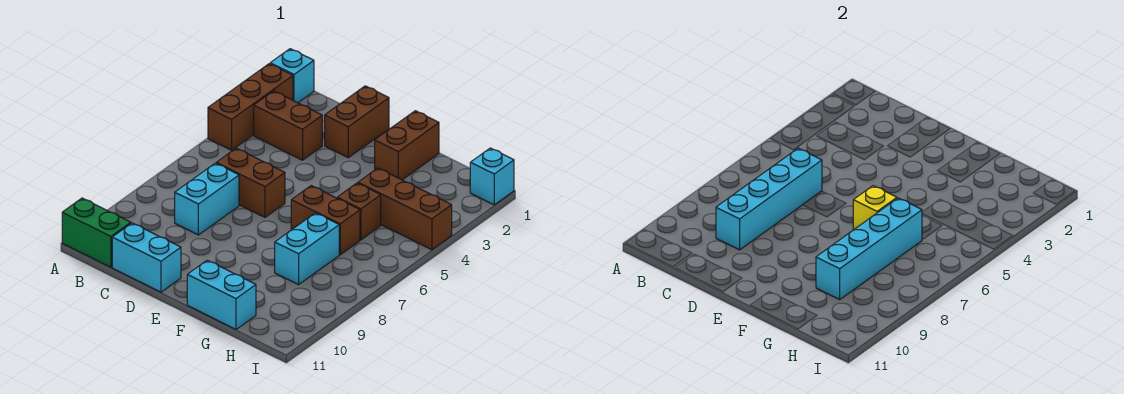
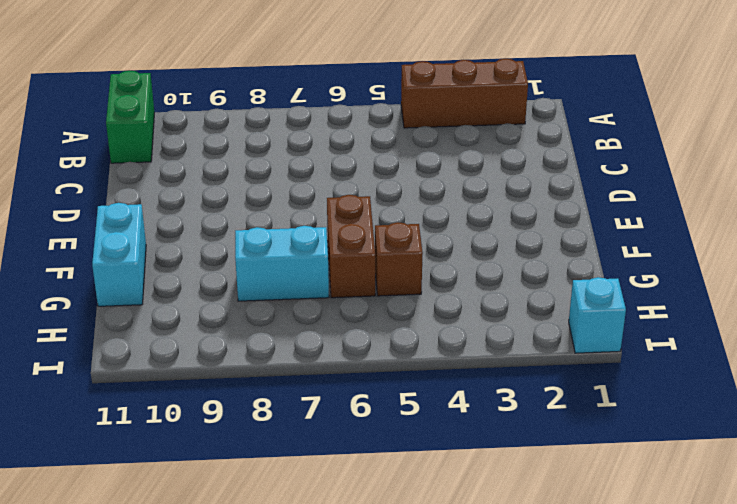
none -> cyan 1x1 brick [270,49,314,103]
none -> brown 1x2 brick [254,91,322,160]
none -> brown 1x2 brick [216,148,285,217]

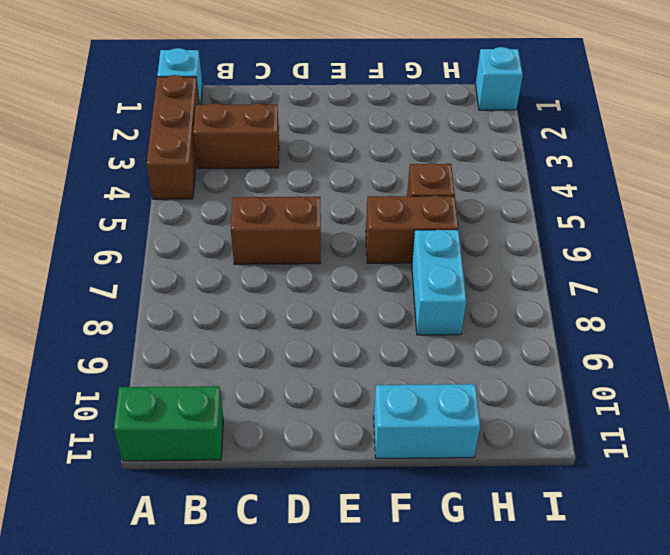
none -> cyan 1x2 brick [175,163,239,235]
none -> cyan 1x2 brick [112,223,181,292]
none -> brown 1x2 brick [325,86,389,158]

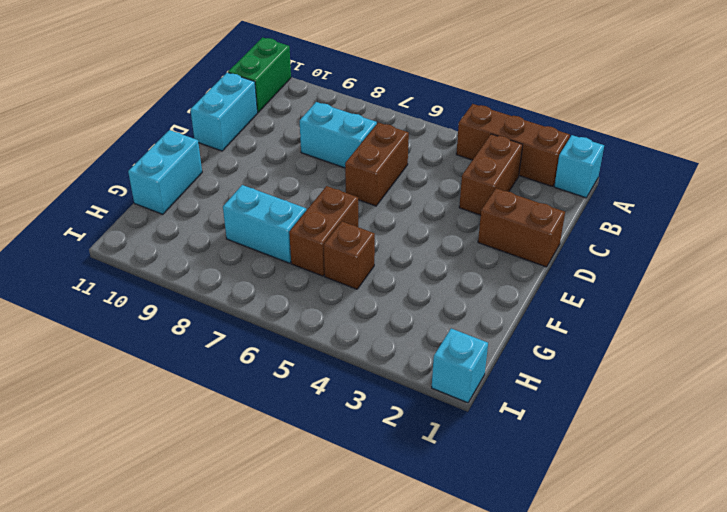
none -> brown 1x2 brick [375,111,439,180]
none -> brown 1x3 brick [358,168,452,250]
none -> cyan 1x4 brick [716,148,822,250]

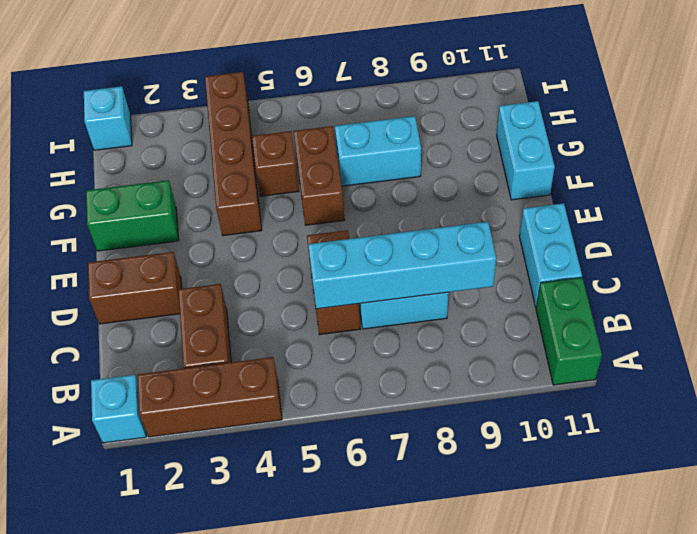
green 1x2 brick [86,180,179,251] -> brown 1x2 brick [375,111,439,180]
brown 1x4 brick [205,72,262,236] -> brown 1x3 brick [358,168,452,250]
none -> yellow 1x1 brick [853,186,897,230]
none -> cyan 1x4 brick [816,198,922,299]

